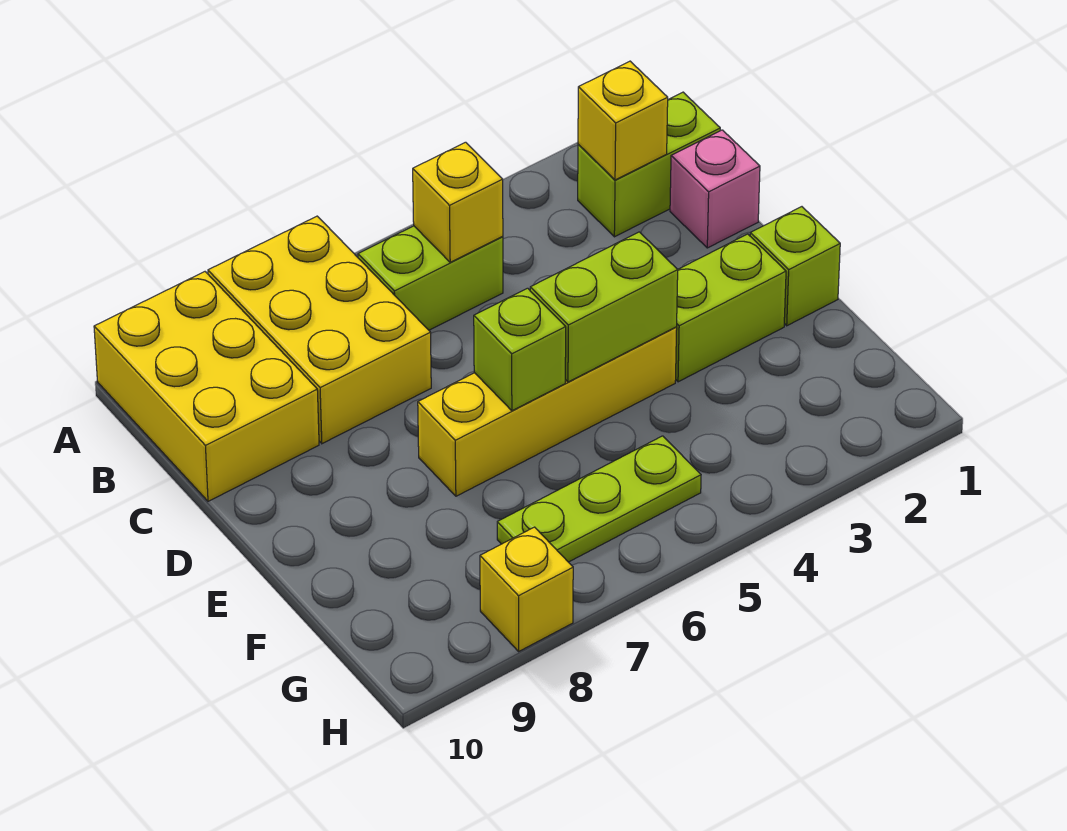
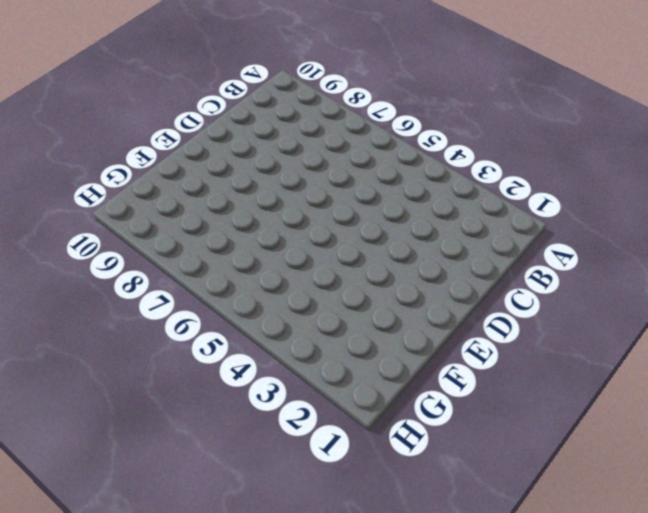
none -> yellow 2x3 brick [208,216,431,444]
none -> yellow 2x3 brick [94,272,319,501]
none -> lime 1x2 brick [578,92,720,237]

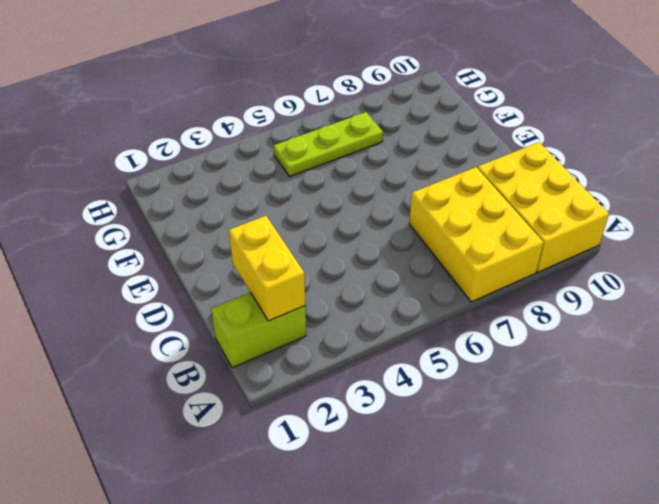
yellow 1x2 brick [229,216,305,321] -> yellow 1x1 brick [578,61,668,180]
none -> lime 1x2 brick [358,226,503,330]
none -> pink 1x1 brick [670,130,760,248]
none -> lime 1x1 brick [750,207,840,326]

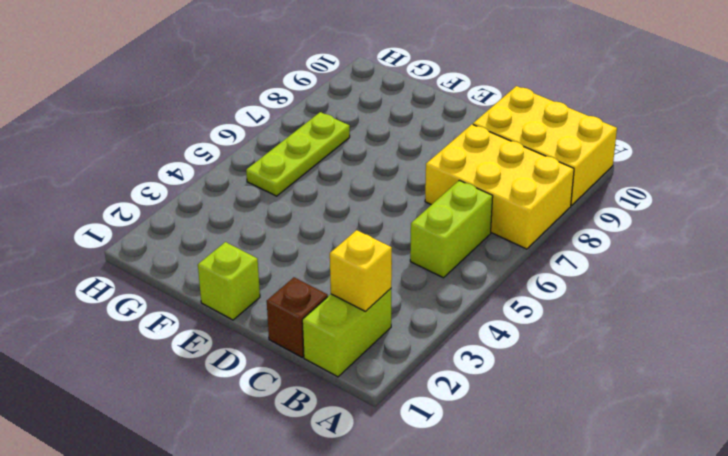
brown 1x1 brick [267,277,328,357] -> pink 1x1 brick [670,130,760,248]
none -> lime 1x2 brick [676,234,786,382]
none -> yellow 1x4 brick [418,327,677,496]
none -> yellow 1x1 brick [480,527,573,651]

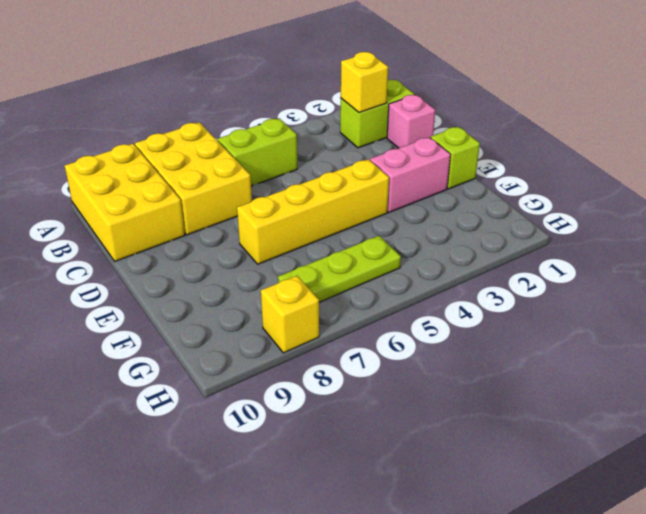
pink 1x2 brick [370,137,451,212] -> lime 1x2 brick [676,234,786,382]
none -> yellow 1x1 brick [413,142,503,262]
none -> lime 1x2 brick [530,232,678,382]
none -> lime 1x1 brick [474,288,566,411]

